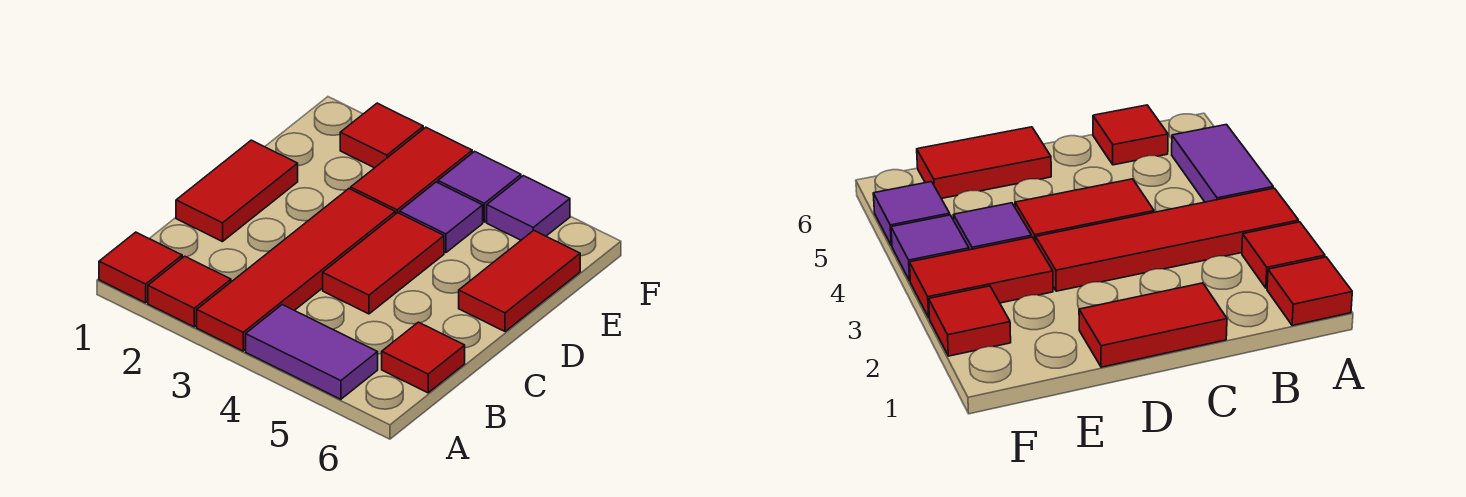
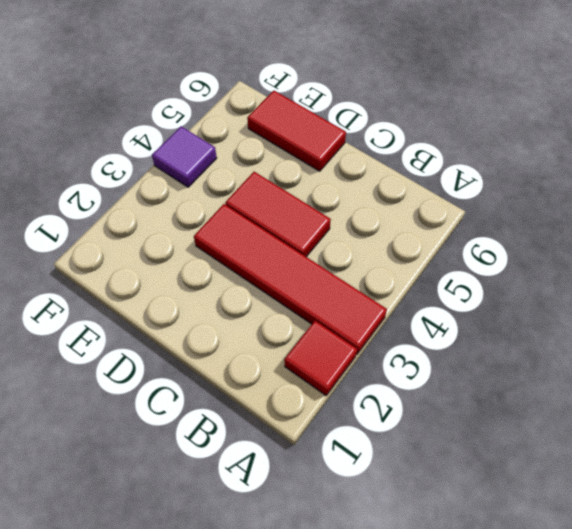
none -> red 1x1 tile [99,232,182,303]
none -> purple 1x2 tile [246,305,378,399]
none -> red 1x1 tile [382,322,465,393]

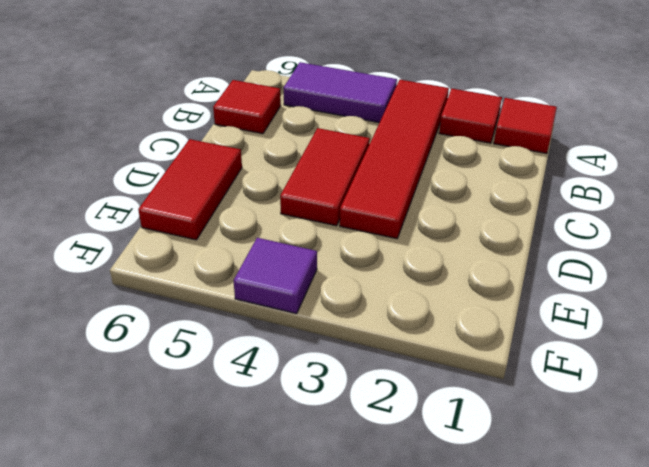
none -> red 1x2 tile [176,140,298,242]
none -> red 1x2 tile [351,127,472,214]
none -> purple 1x1 tile [400,182,483,253]

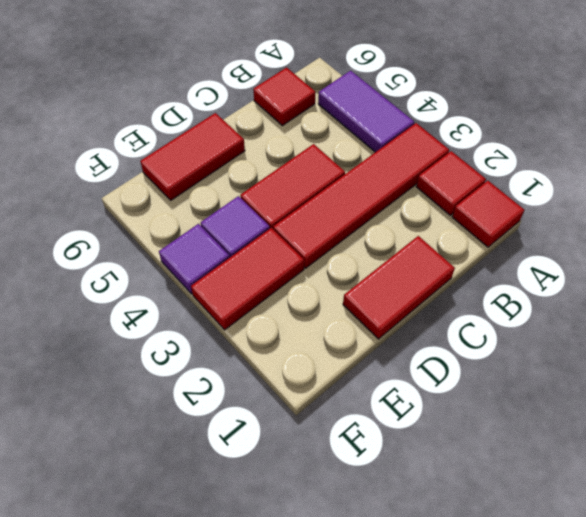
none -> red 1x1 tile [340,103,423,168]
none -> purple 1x1 tile [487,176,570,240]

